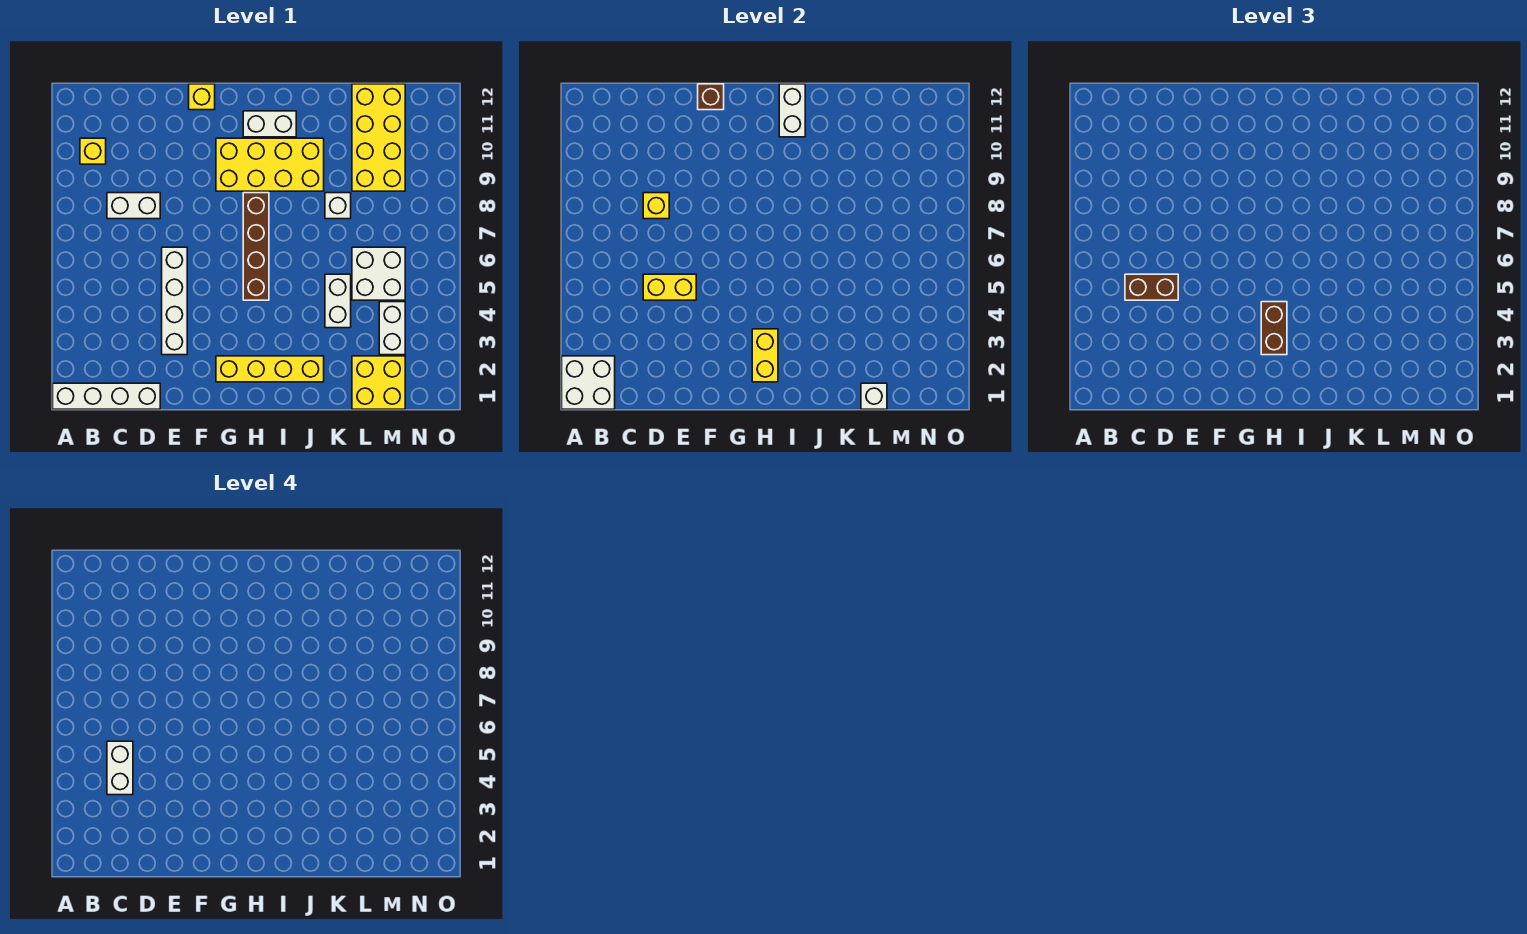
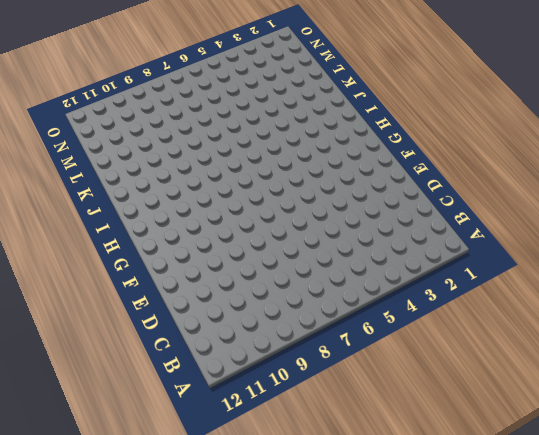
none -> white 1x4 brick [53,383,160,409]
none -> yellow 1x1 brick [80,138,106,164]
none -> white 1x2 brick [107,193,160,219]

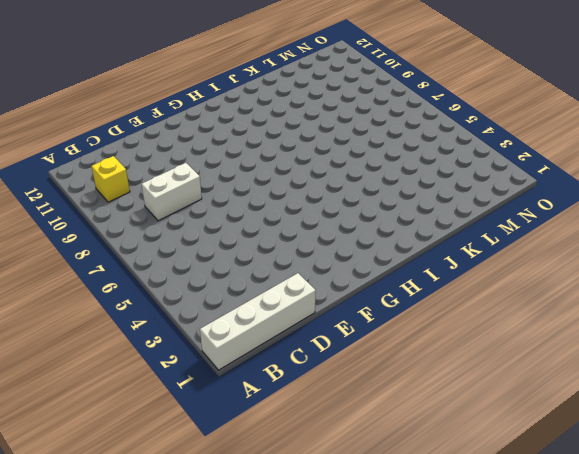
none -> white 1x4 brick [162,247,187,355]
none -> yellow 1x1 brick [189,84,215,110]
none -> yellow 1x4 brick [216,356,324,382]

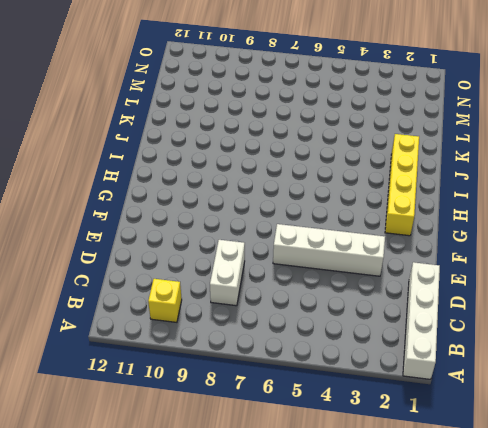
none -> yellow 1x1 brick [189,84,215,110]
none -> yellow 2x4 brick [216,138,324,191]
none -> brown 1x4 brick [243,193,269,300]

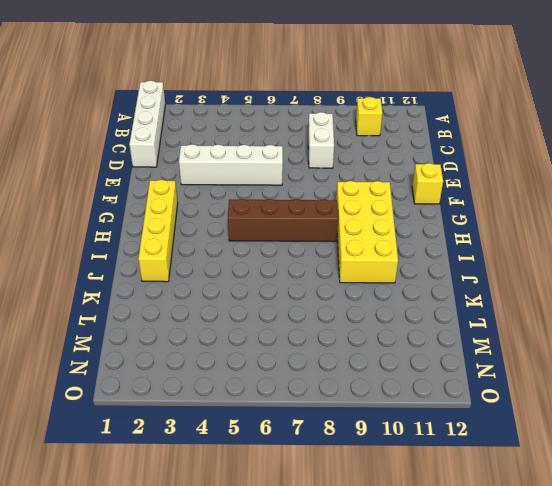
none -> white 1x2 brick [243,111,296,137]
none -> white 1x2 brick [325,274,351,328]
none -> white 1x1 brick [325,193,351,219]

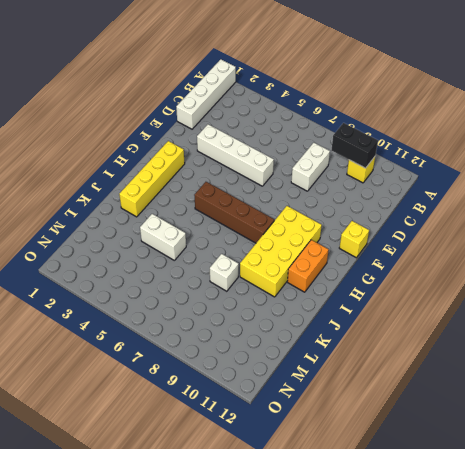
black 1x2 brick [331,123,378,168] -> none
orange 1x2 brick [287,240,329,292] -> white 1x2 brick [243,111,296,137]
none -> yellow 2x2 brick [352,356,405,409]
none -> white 2x2 brick [352,247,405,300]
none -> yellow 2x4 brick [352,84,405,191]

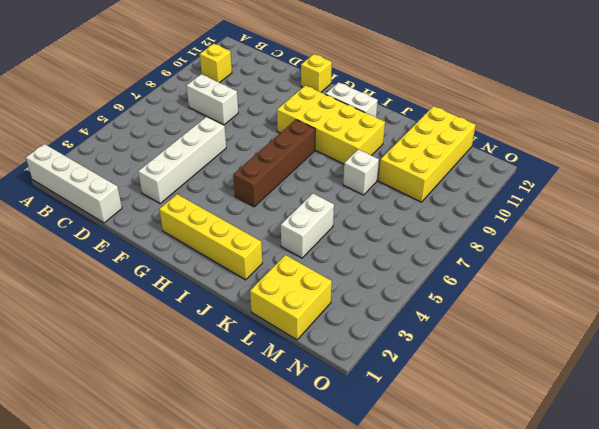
none -> white 2x2 brick [352,247,405,300]
none -> white 1x2 brick [379,302,405,355]
none -> white 2x2 brick [562,356,615,409]

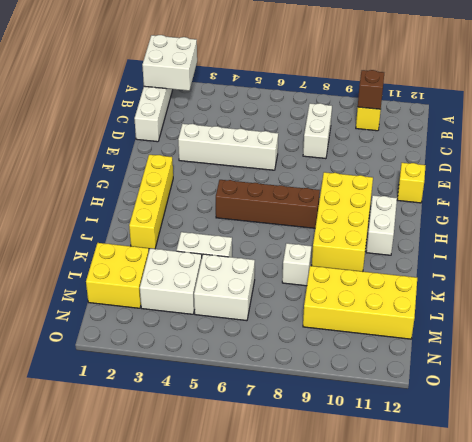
brown 1x1 brick [358,70,384,109] -> brown 1x1 brick moved to [698,84,724,110]
white 2x2 brick [140,248,202,314] -> white 1x2 brick [379,302,405,355]
none -> yellow 1x2 brick [643,274,696,300]
none -> yellow 1x1 brick [643,193,669,219]
none -> yellow 1x2 brick [752,329,778,382]

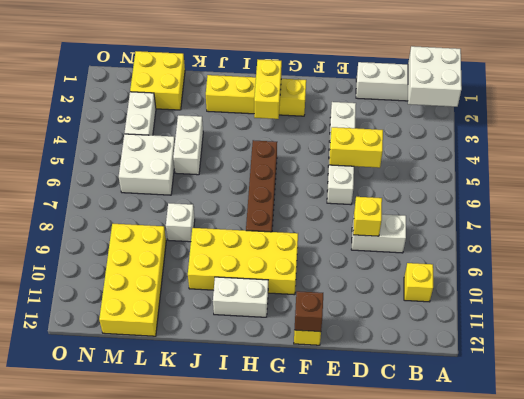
none -> white 1x2 brick [779,84,805,137]
none -> white 1x1 brick [861,383,887,409]
none -> brown 1x2 brick [1125,274,1178,300]

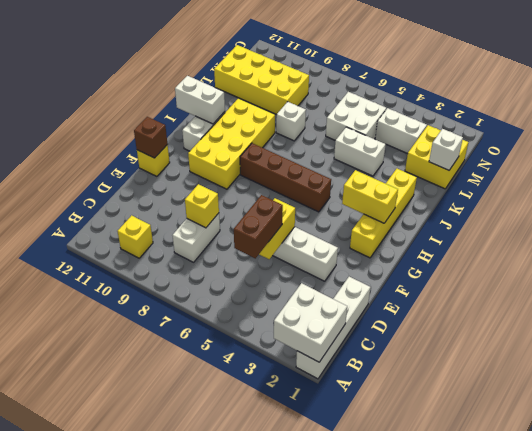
none -> brown 1x2 brick [1261,302,1287,355]
none -> white 1x2 brick [107,741,133,795]

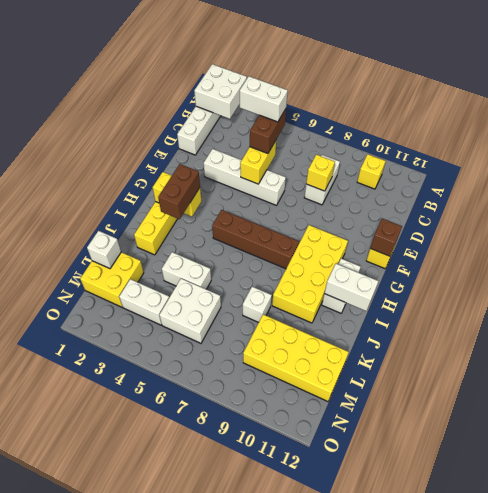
brown 1x2 brick [158,164,200,219] -> brown 1x2 brick turned to [1261,302,1287,355]

